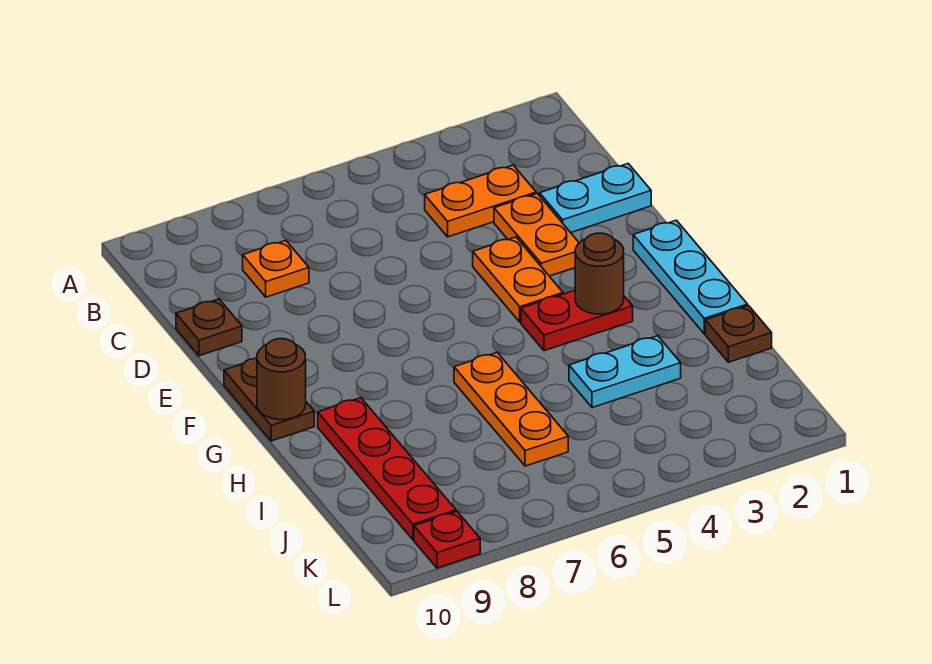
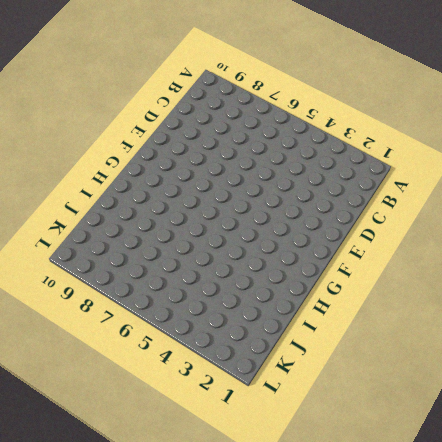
none -> orange 1x2 plate [425,165,536,237]
none -> orange 1x1 plate [243,241,309,297]
none -> cyan 1x2 plate [540,164,651,233]

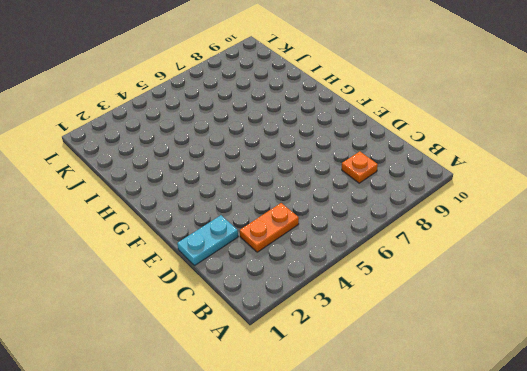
none -> orange 1x2 plate [494,194,579,276]
none -> brown 1x1 plate [176,299,242,356]
none -> orange 1x2 plate [473,237,563,322]

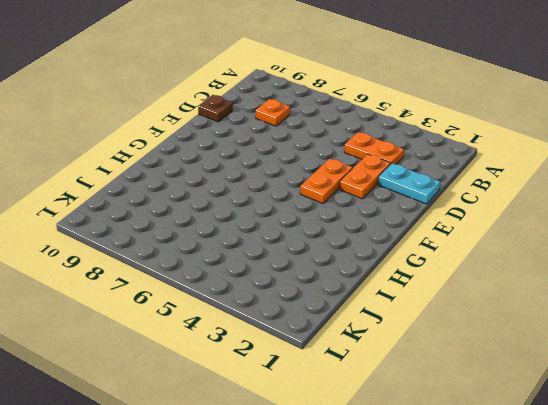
none -> cyan 1x3 plate [633,220,748,334]
none -> brown 1x2 plate [224,358,314,441]
none -> red 1x2 plate [521,290,633,351]

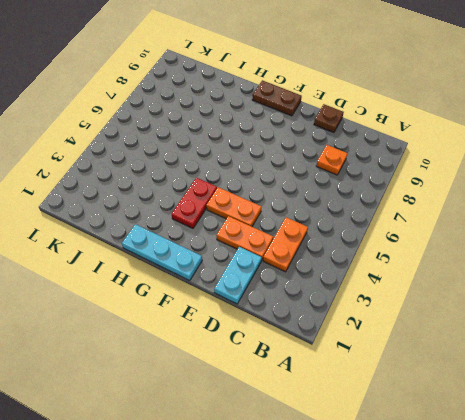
none -> orange 1x3 plate [454,353,568,466]
none -> red 1x4 plate [318,398,456,540]
none -> brown 1x1 plate [705,306,772,362]

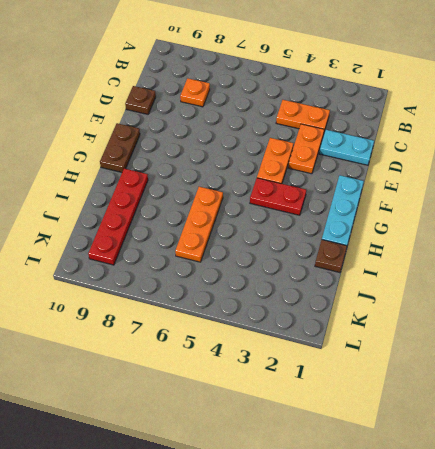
none -> cyan 1x2 plate [569,336,681,408]
none -> red 1x1 plate [414,512,480,568]
none -> brown 1x1 round brick [575,233,624,314]

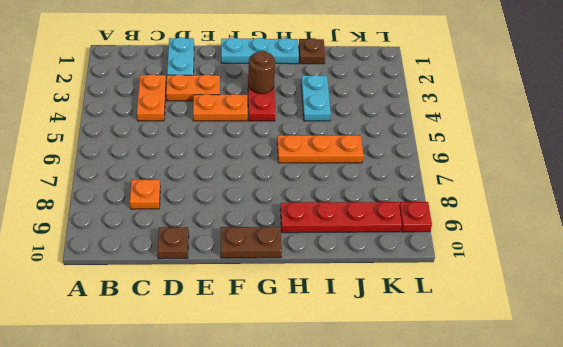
none -> brown 1x1 round brick [257,339,306,420]

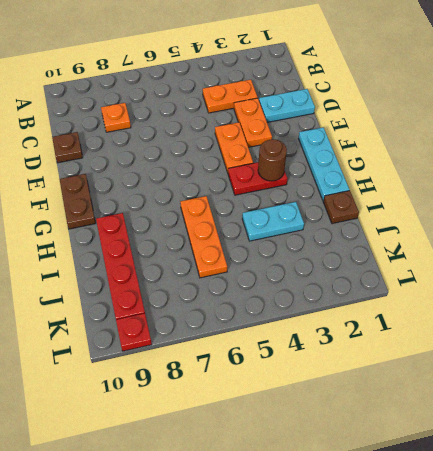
none -> brown 1x1 round brick [257,339,306,420]

